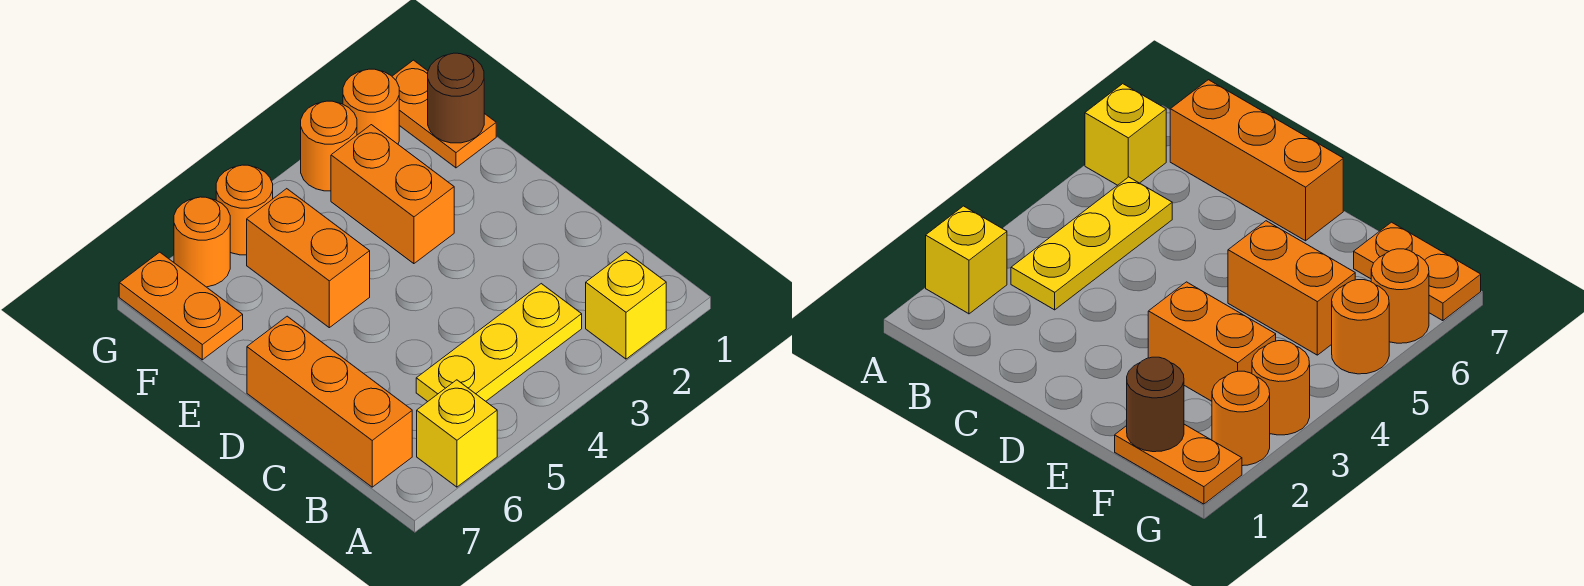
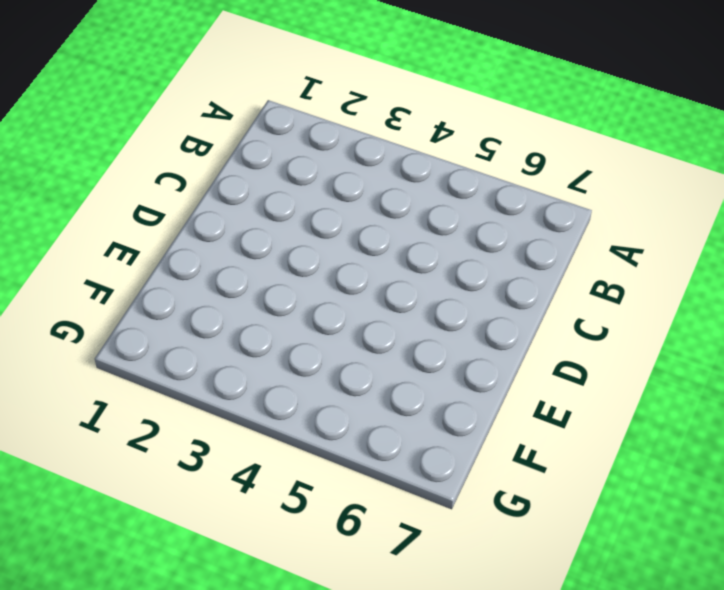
none -> yellow 1x1 brick [586,252,666,359]
none -> yellow 1x1 brick [417,380,497,487]
none -> yellow 1x3 plate [416,284,582,401]

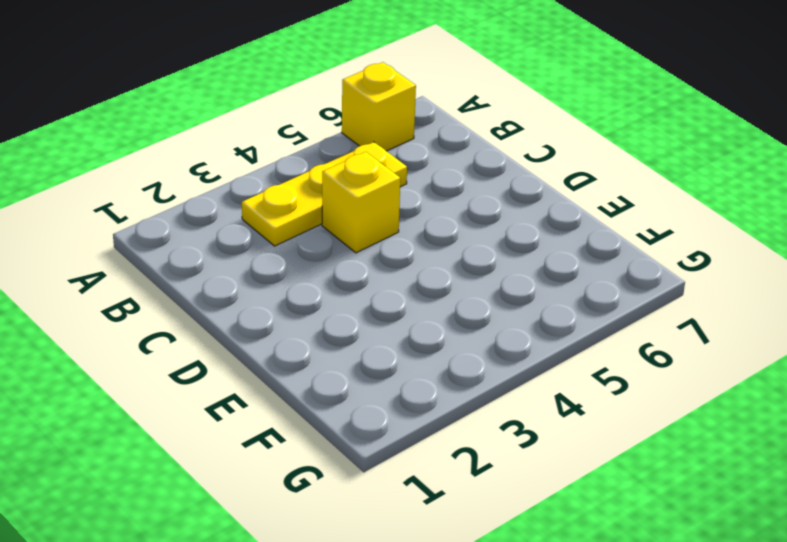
yellow 1x1 brick [322,152,400,253] -> yellow 1x1 brick moved to [586,252,666,359]
none -> orange 1x3 brick [247,316,412,487]
none -> orange 1x2 brick [331,125,454,264]
none -> orange 1x2 brick [247,189,370,328]

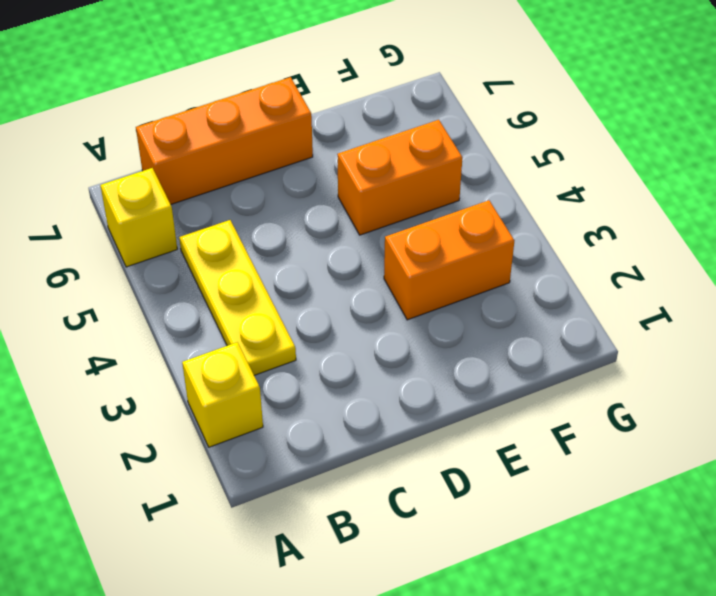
none -> orange 1x2 plate [392,60,496,168]
none -> orange 1x2 plate [119,252,243,360]
none -> orange 1x1 round brick [343,69,399,144]

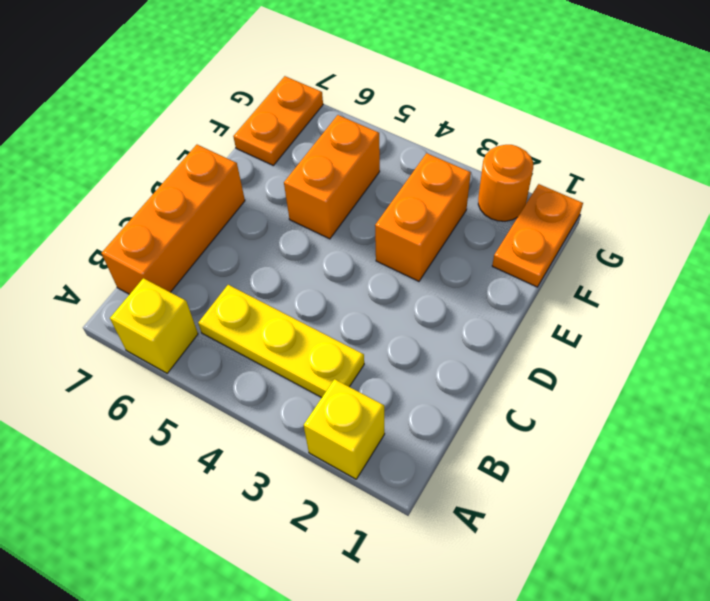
none -> orange 1x1 round brick [301,101,357,191]
none -> orange 1x1 round brick [216,165,273,255]
none -> orange 1x1 round brick [174,197,230,287]

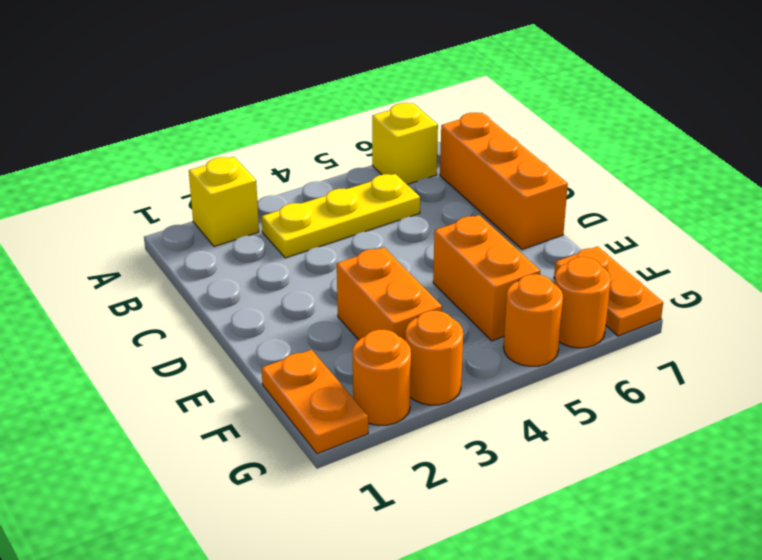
none -> brown 1x1 round brick [428,53,484,143]

